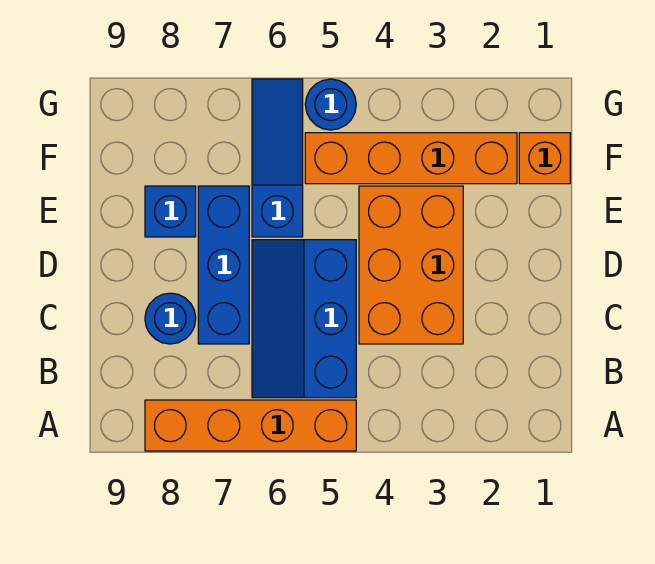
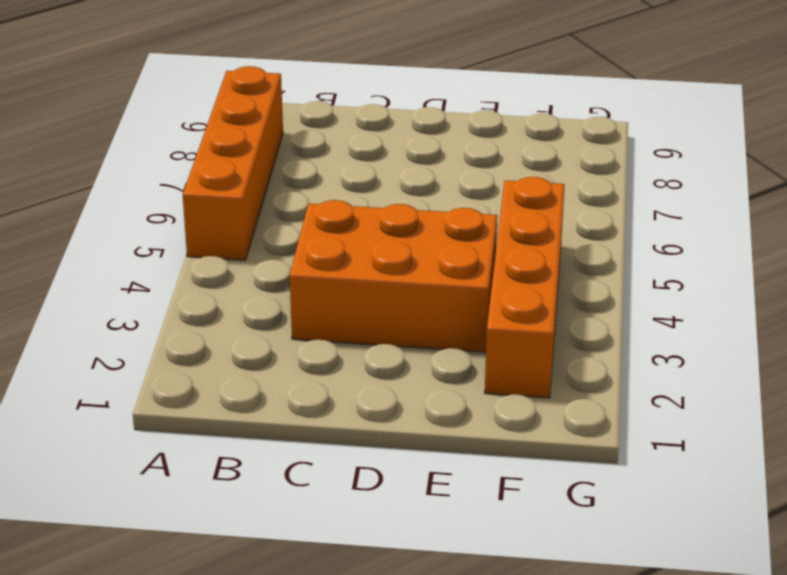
none -> blue 2x3 slope [252,240,356,398]
none -> blue 1x3 brick [198,186,249,344]

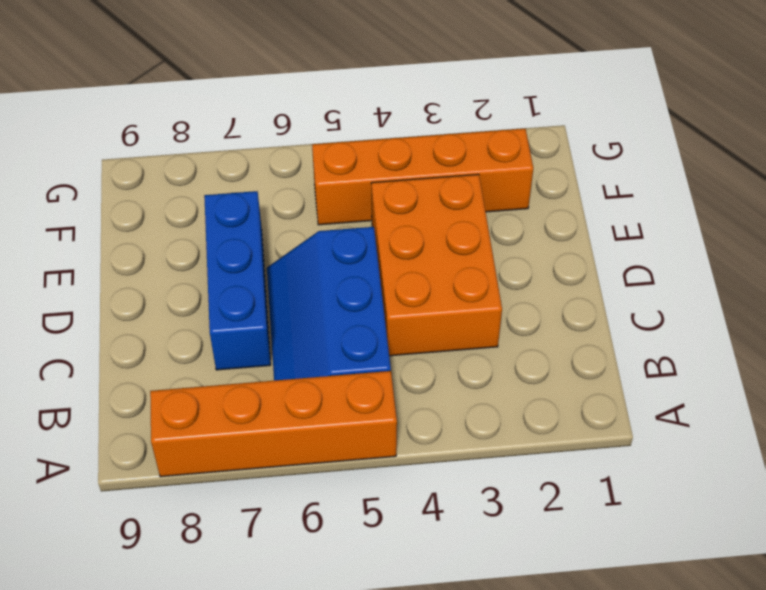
none -> blue 1x1 round brick [145,293,196,344]
none -> blue 1x3 slope [252,79,303,237]

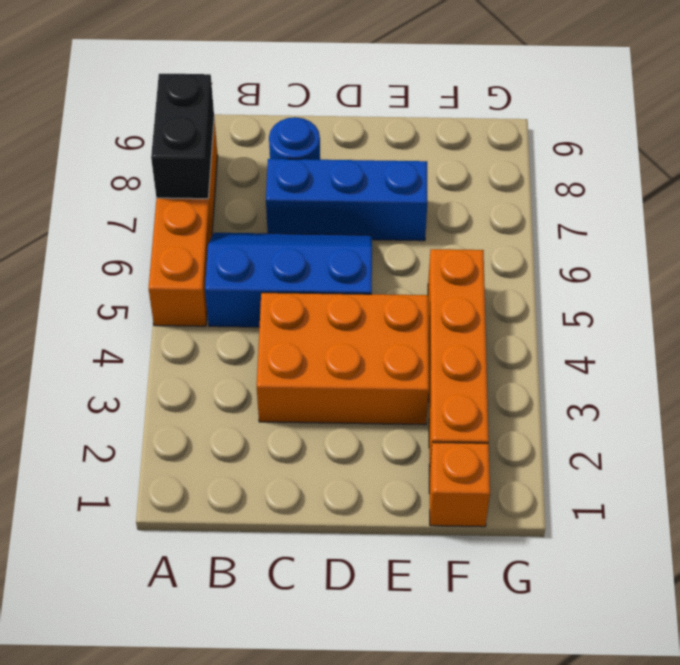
black 1x2 brick [151,74,214,199] -> none
none -> blue 1x3 slope [252,79,303,237]
none -> blue 1x1 brick [145,186,196,237]

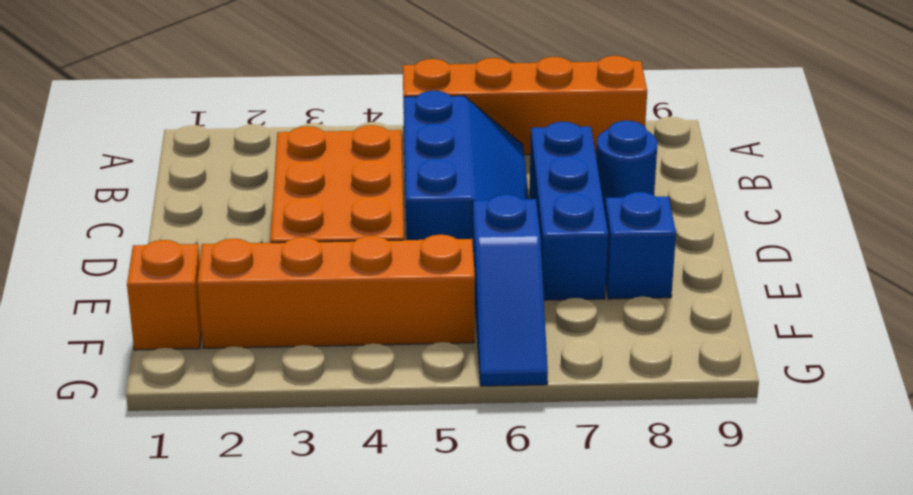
none -> blue 1x1 round brick [305,79,356,130]

